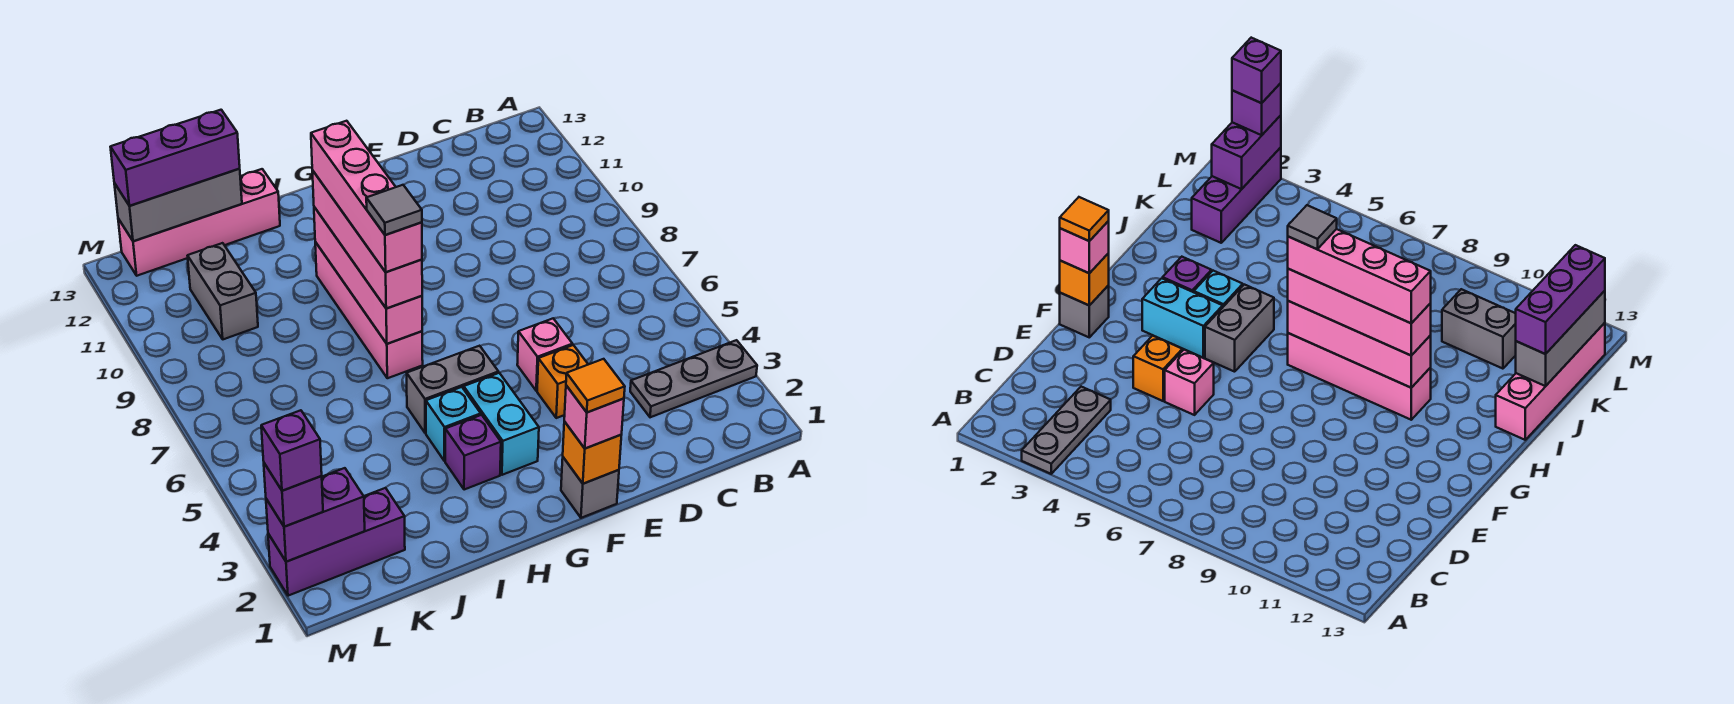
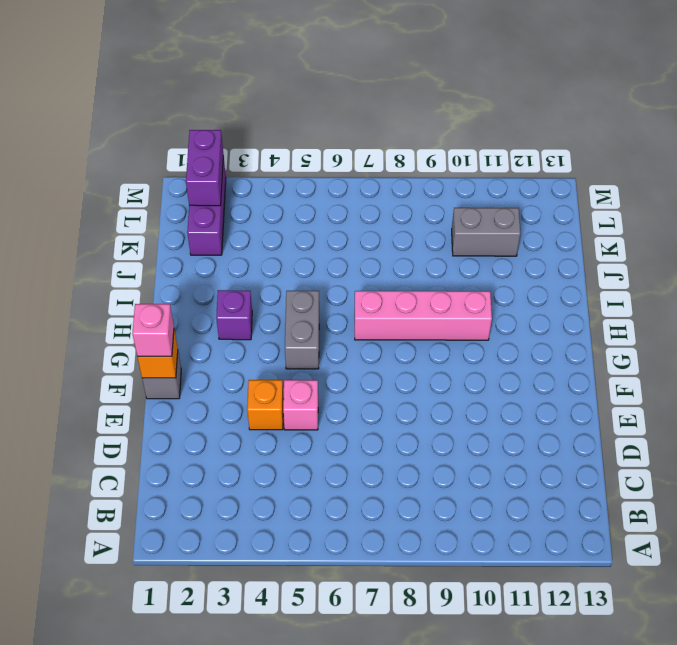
none -> grey 1x3 plate [630,340,757,417]
none -> cyan 1x2 brick [464,373,539,475]
none -> cyan 1x1 brick [426,387,481,461]

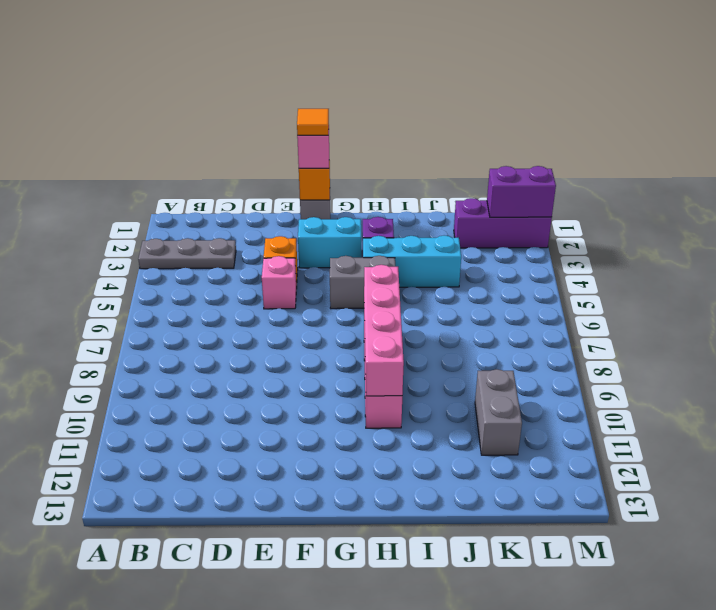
cyan 1x2 brick [298,217,361,268] -> cyan 1x2 brick turned to [464,373,539,475]
cyan 1x3 brick [363,235,461,287] -> cyan 1x1 brick [426,387,481,461]
none -> pink 1x4 brick [118,169,280,276]
none -> grey 1x3 brick [114,169,242,241]
none -> pink 1x4 brick [312,170,422,309]

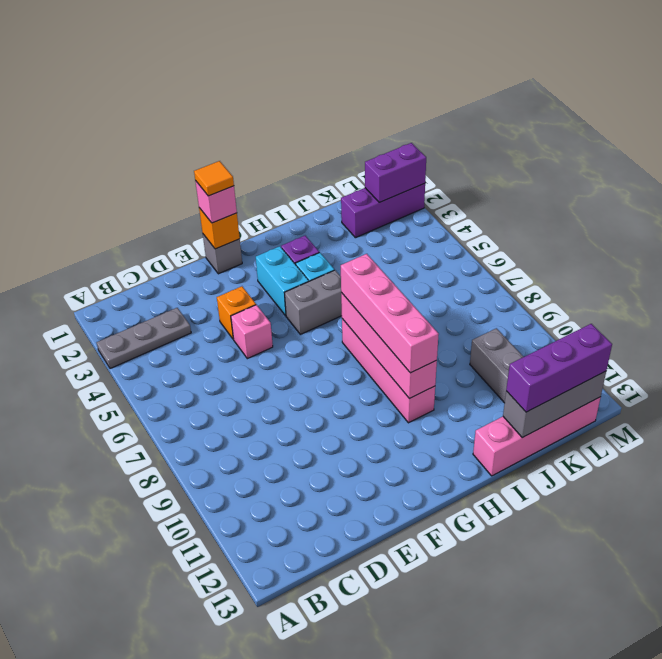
none -> purple 1x1 brick [264,463,323,527]
none -> pink 1x4 brick [311,121,422,272]
none -> purple 1x1 brick [261,410,322,491]

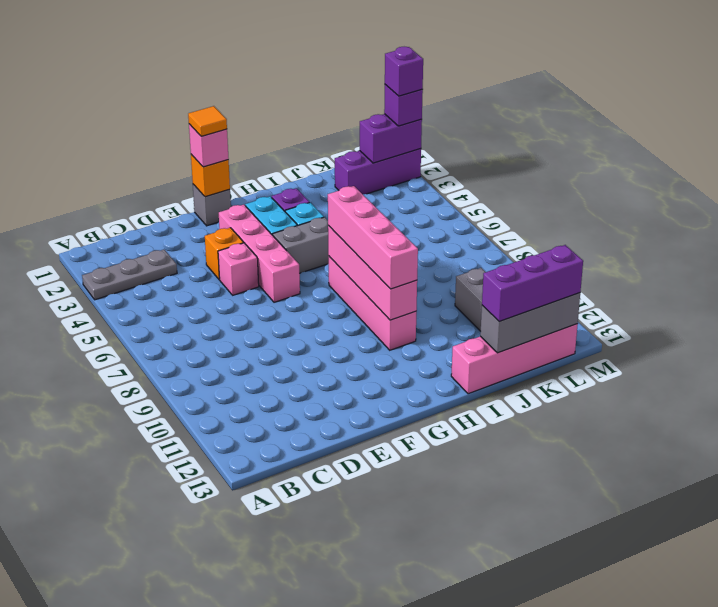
pink 1x4 brick [219,205,300,302] -> pink 1x4 brick moved to [311,121,422,272]
none -> grey 1x1 tile [366,185,422,235]

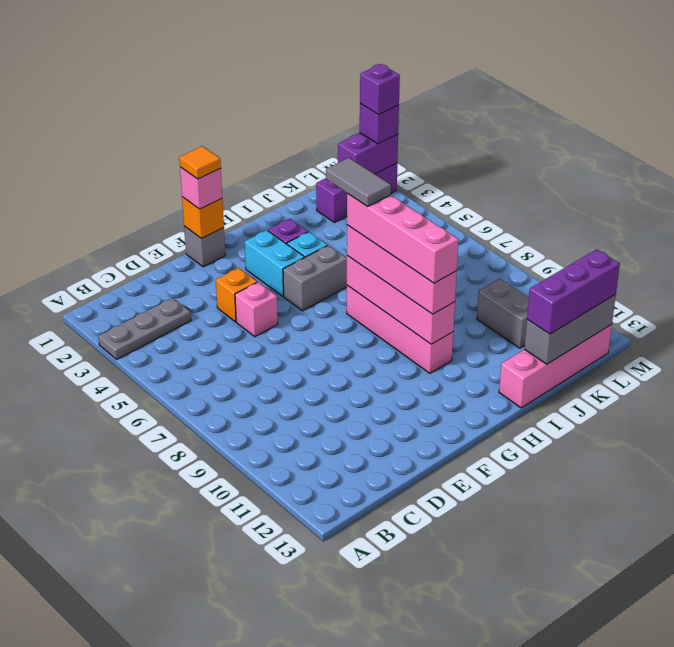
grey 1x2 tile [326,158,391,207] -> grey 1x1 tile [366,185,422,235]

